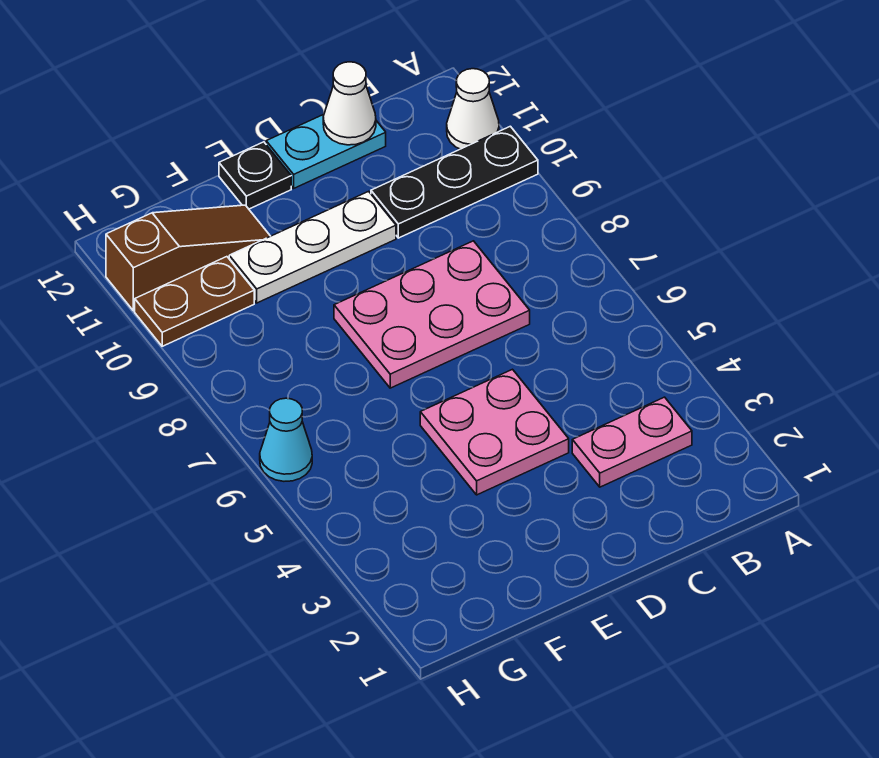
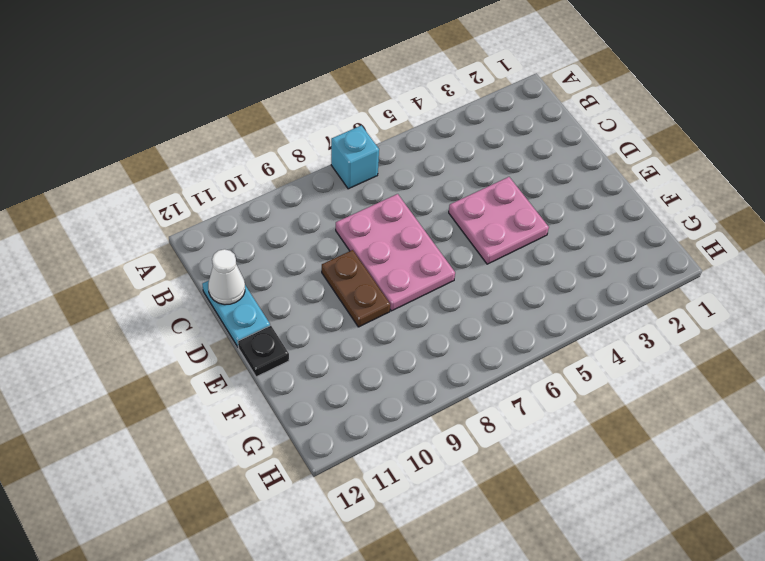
cyan 1x1 brick [331,125,379,189] -> none
brown 1x2 plate [322,250,390,327] -> brown 1x2 plate moved to [135,257,254,346]
none -> black 1x3 plate [371,126,538,238]
none -> white 1x1 cone [447,69,499,149]
none -> pink 1x2 plate [572,397,692,487]

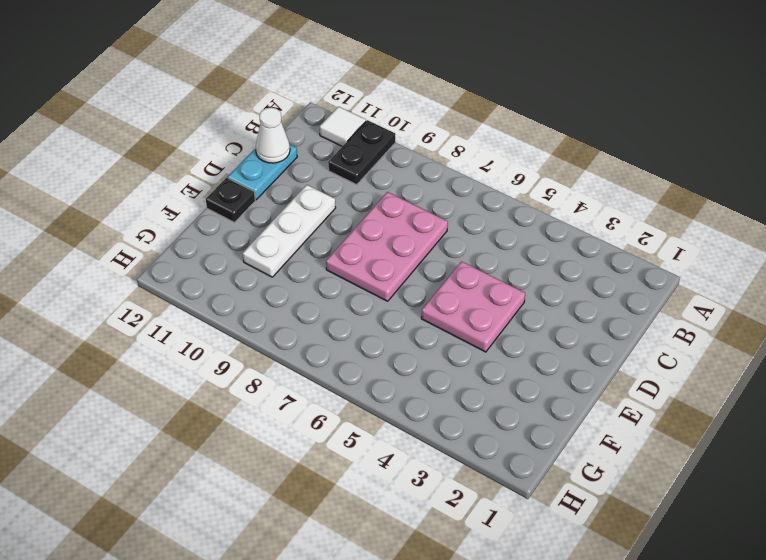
black 1x2 plate [328,120,395,185] -> black 1x3 plate [371,126,538,238]
white 1x1 tile [319,107,366,146] -> white 1x1 cone [447,69,499,149]
none -> pink 1x2 plate [572,397,692,487]
none -> brown 1x3 slope [106,205,270,311]
none -> brown 1x2 plate [135,257,254,346]

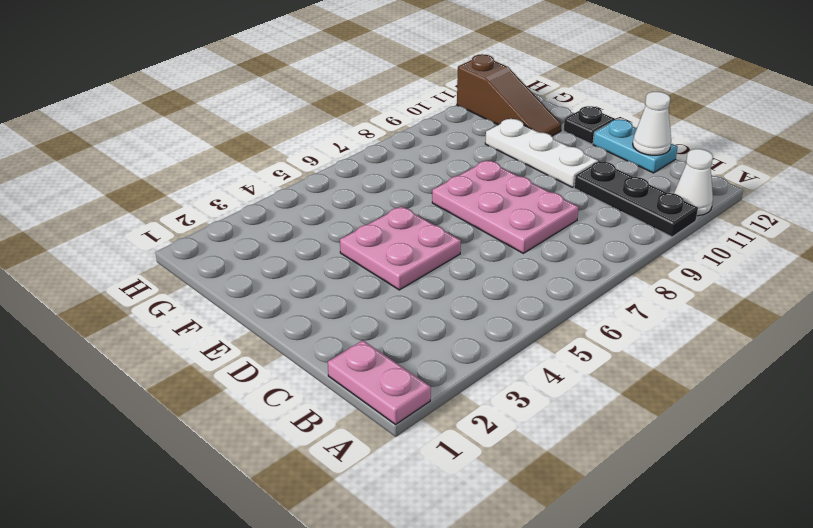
pink 1x2 plate [328,340,431,424] -> pink 1x2 plate moved to [572,397,692,487]
none -> brown 1x2 plate [135,257,254,346]
none -> cyan 1x1 cone [260,398,312,481]

